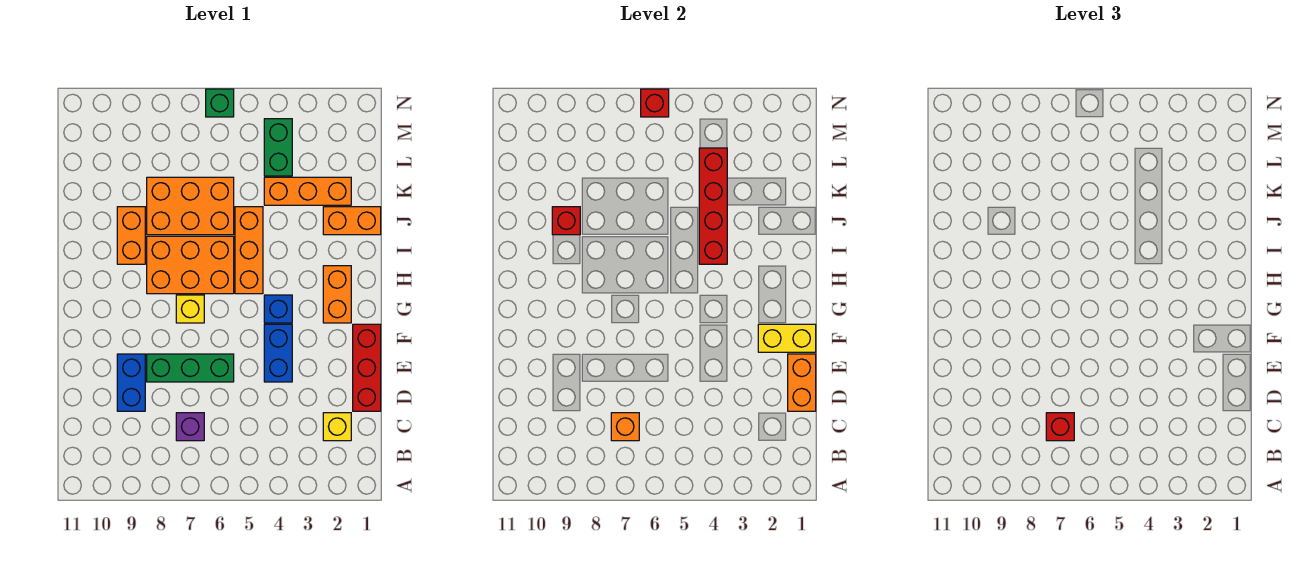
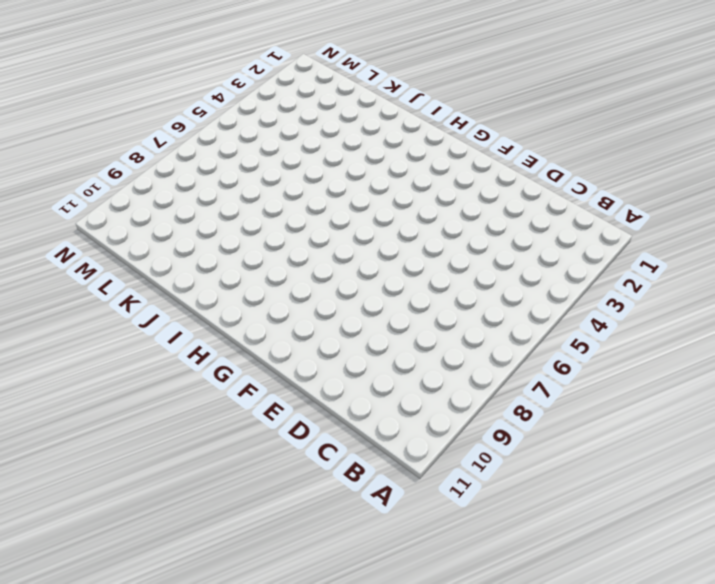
none -> yellow 1x1 brick [323,413,351,441]
none -> purple 1x1 brick [176,413,204,441]
none -> red 1x3 brick [353,324,381,411]

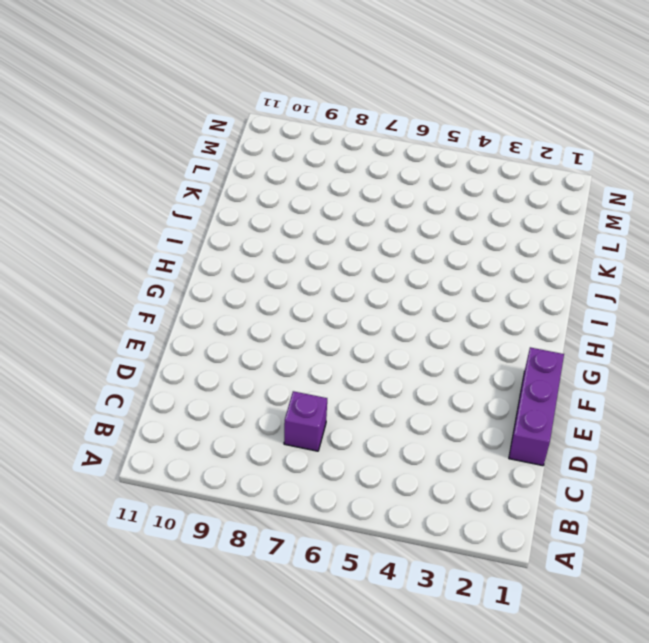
purple 1x3 brick [509,347,564,466] -> red 1x3 brick [353,324,381,411]
none -> yellow 1x1 brick [323,413,351,441]
none -> blue 1x2 brick [117,354,145,411]
none -> blue 1x2 brick [264,324,292,382]

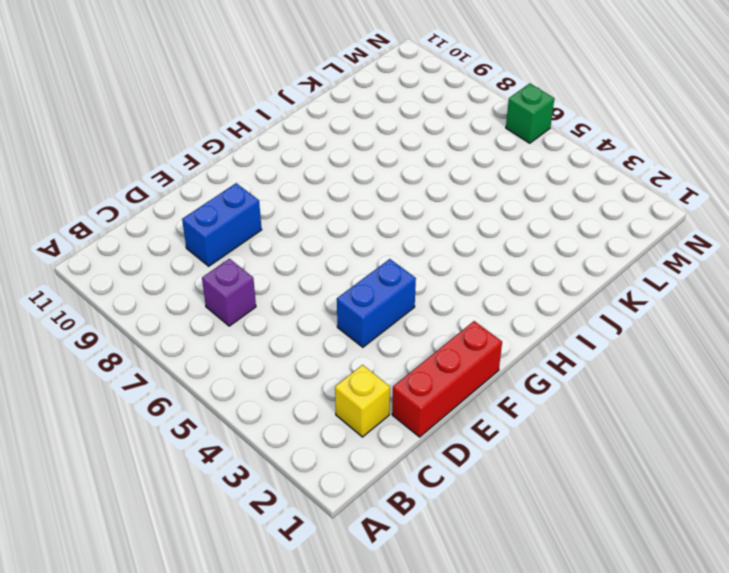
none -> green 1x3 brick [147,354,234,382]
none -> orange 1x2 brick [323,266,351,323]
none -> blue 1x1 brick [264,295,292,323]

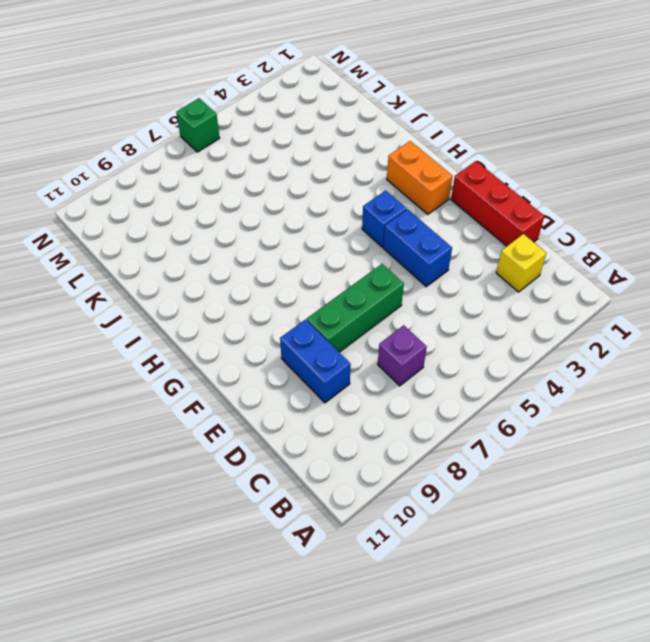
none -> yellow 1x1 brick [176,295,204,323]
none -> orange 1x3 brick [235,207,263,294]
none -> orange 2x3 brick [147,236,234,294]

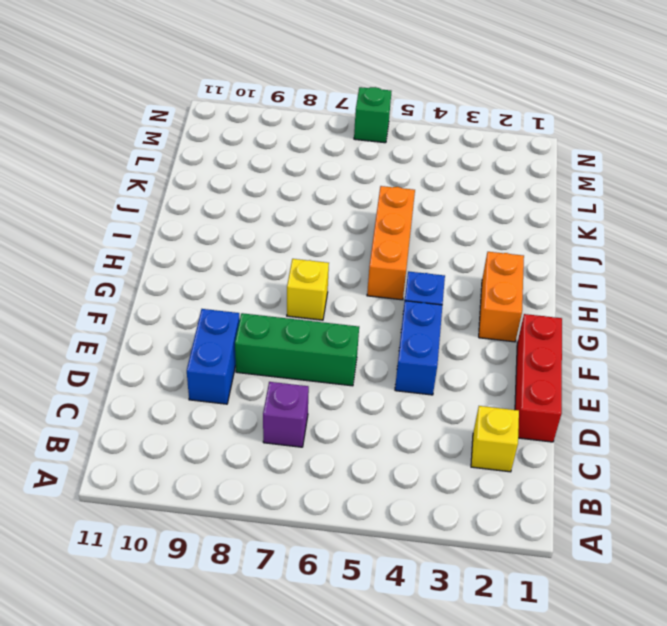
none -> orange 2x3 brick [147,236,234,294]
none -> orange 1x2 brick [117,207,145,264]
none -> orange 1x2 brick [323,207,381,235]

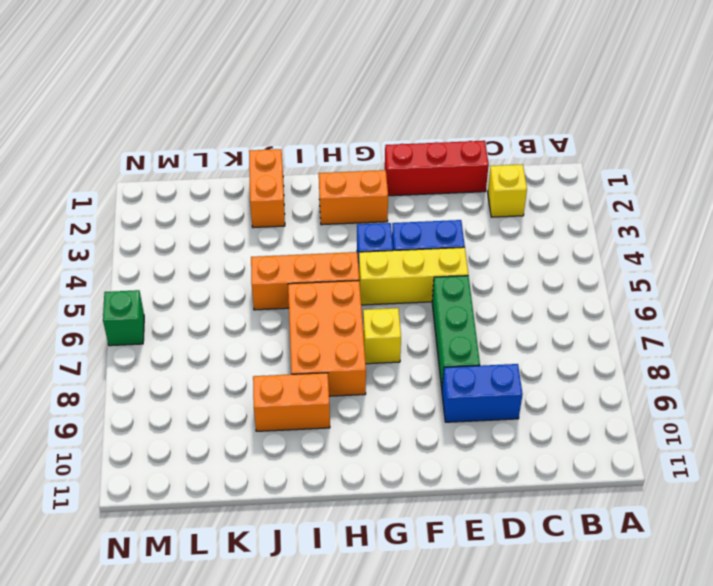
yellow 1x3 brick [359,247,468,305] -> none
none -> purple 1x1 brick [176,413,204,441]
none -> orange 2x3 brick [147,177,234,235]
none -> orange 1x3 brick [264,177,351,205]

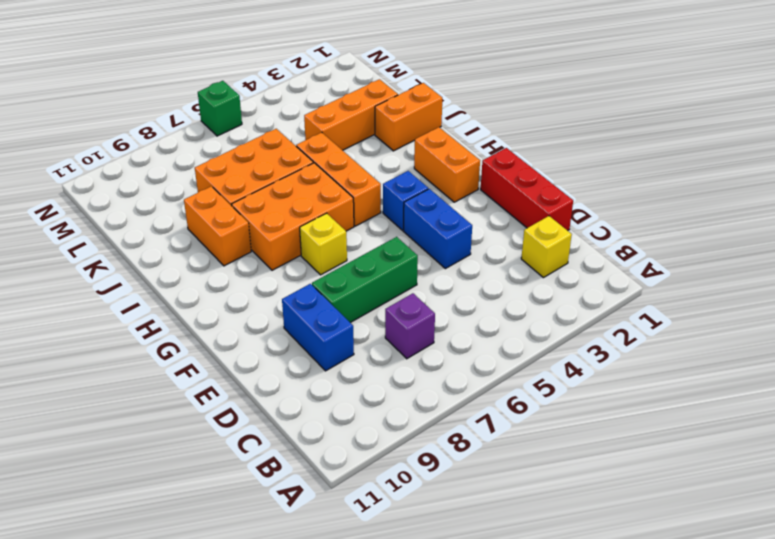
none -> green 1x2 brick [264,119,292,176]
none -> orange 1x1 brick [611,413,639,441]
none -> orange 1x2 brick [788,354,816,411]

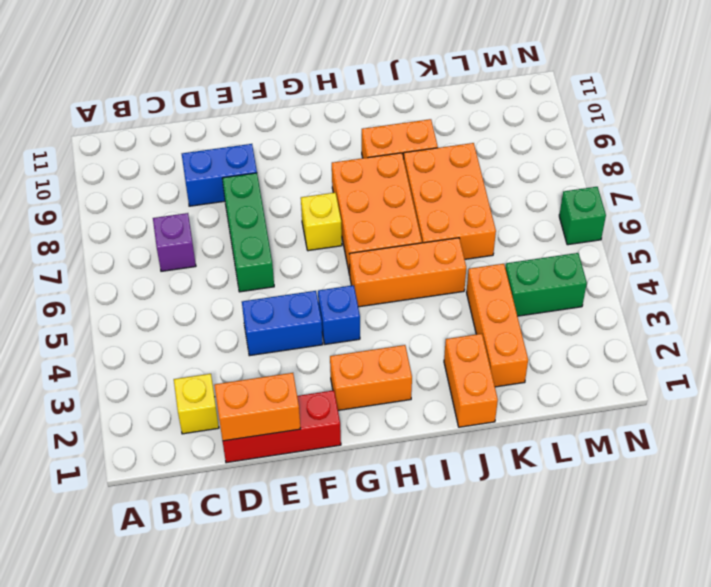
none -> orange 1x1 brick [611,413,639,441]
none -> yellow 1x2 brick [758,324,816,352]
none -> red 1x4 brick [699,148,727,264]

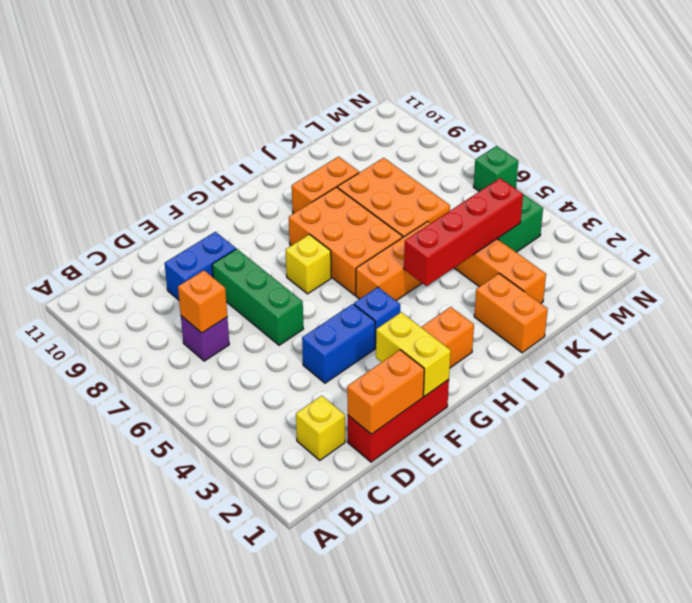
none -> red 1x1 brick [552,207,580,235]
none -> red 1x1 brick [641,89,669,117]
none -> red 1x1 brick [1046,413,1074,441]

